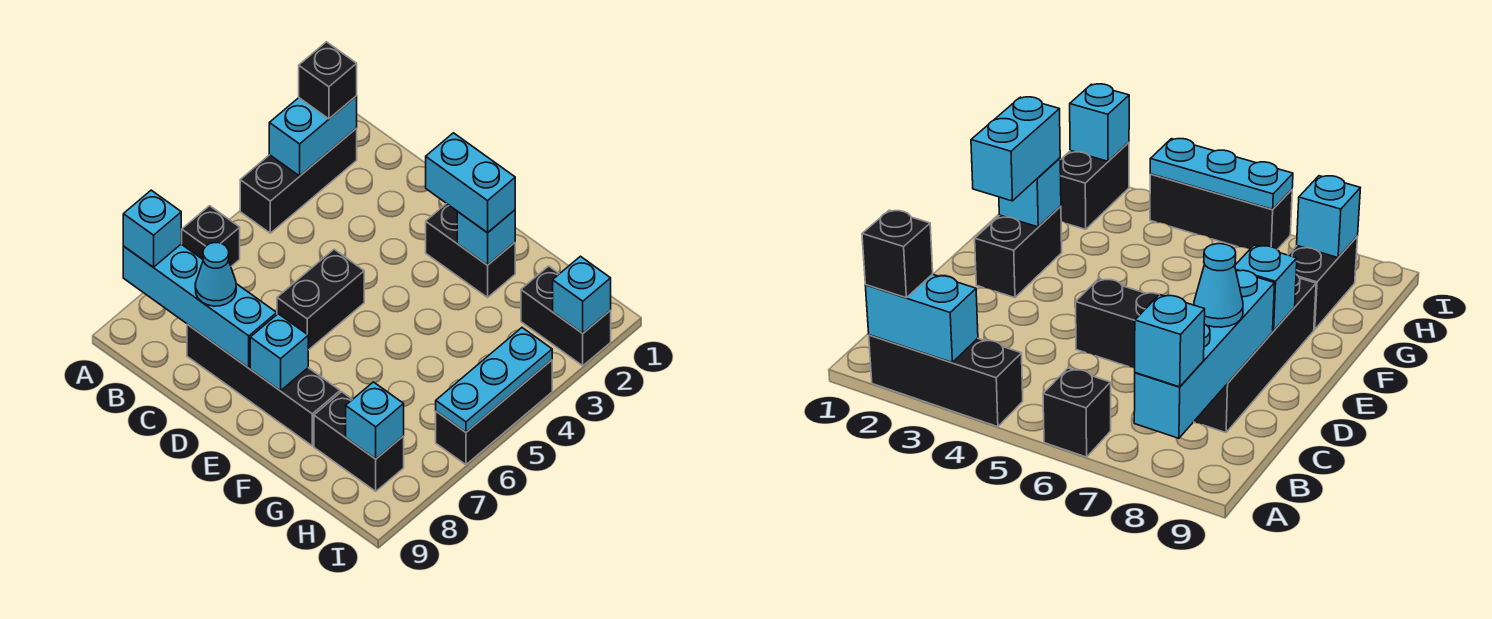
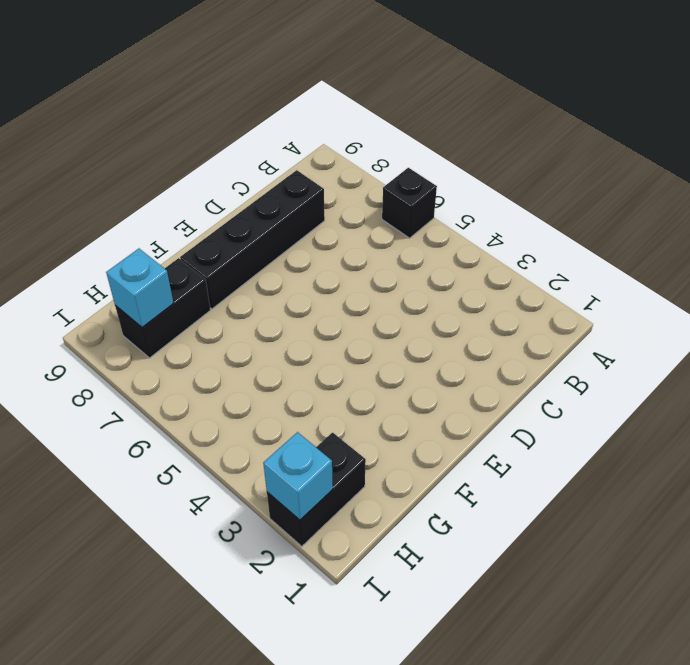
none -> black 1x3 brick [240,129,357,233]
none -> black 1x2 brick [277,249,364,350]
none -> black 1x2 brick [426,204,515,297]

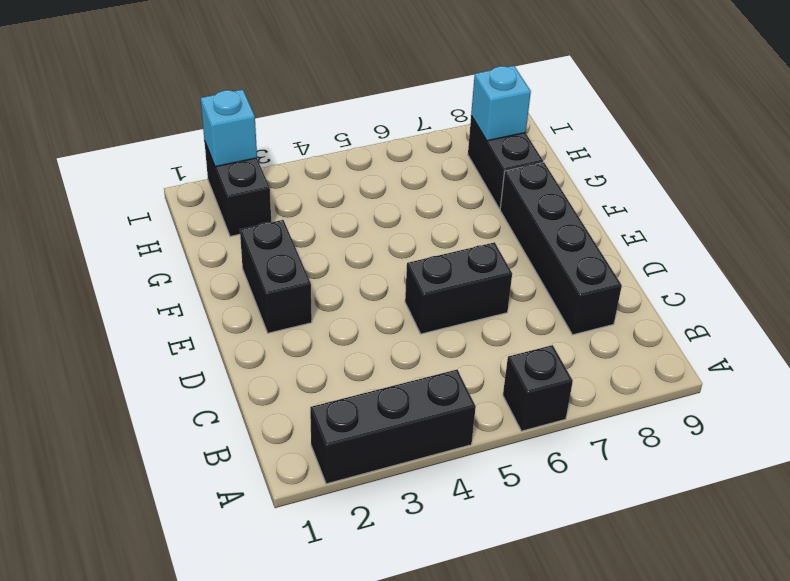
none -> black 1x3 brick [436,360,552,465]
none -> cyan 1x2 brick [269,96,357,176]
none -> cyan 1x4 brick [123,244,277,368]

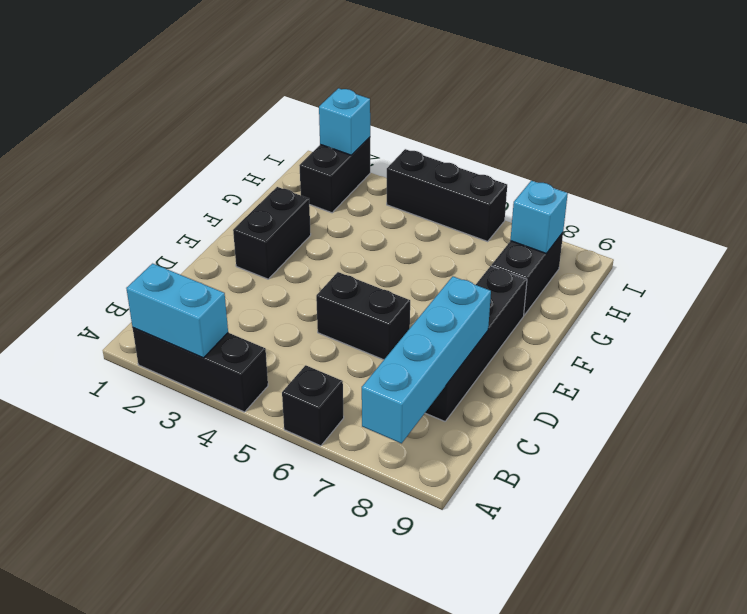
none -> cyan 1x1 brick [250,314,308,391]
none -> cyan 1x1 brick [457,210,515,265]
none -> cyan 1x3 plate [436,328,552,432]

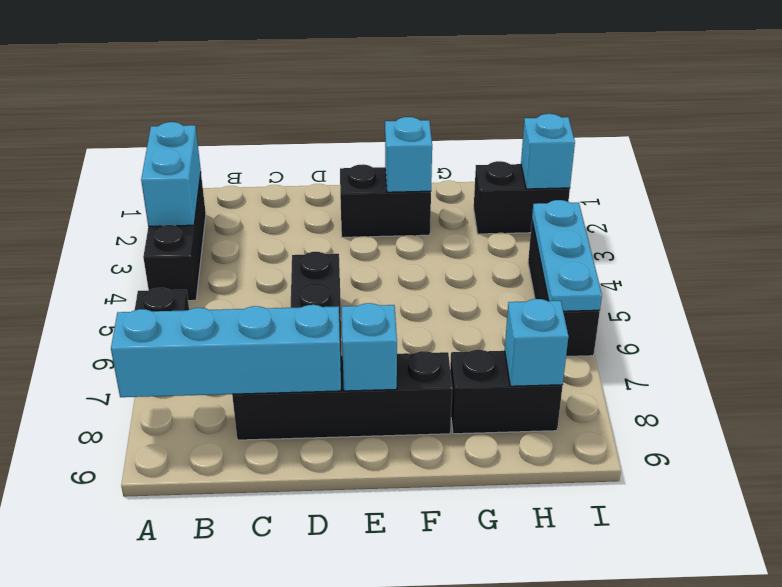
none -> black 1x1 brick [299,42,357,119]
none -> cyan 1x1 brick [123,190,181,267]
none -> cyan 1x1 cone [195,243,236,306]

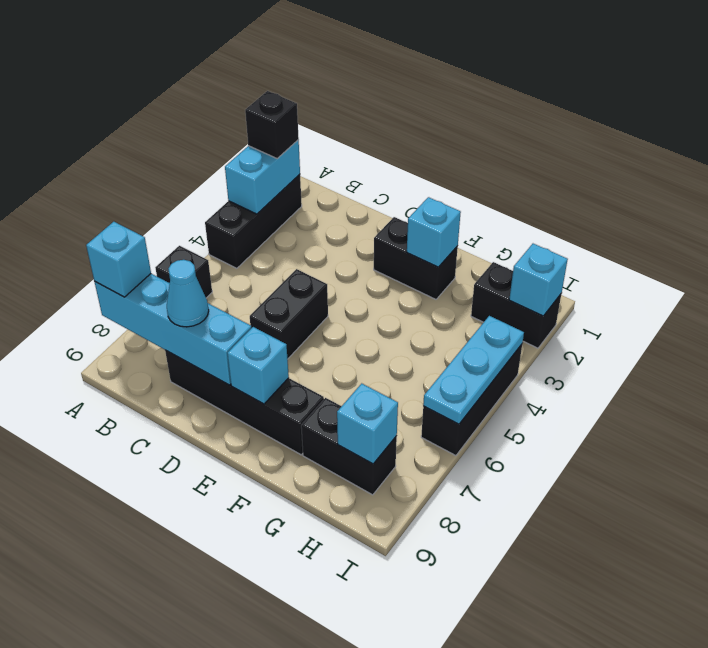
none -> cyan 1x2 brick [426,133,515,233]

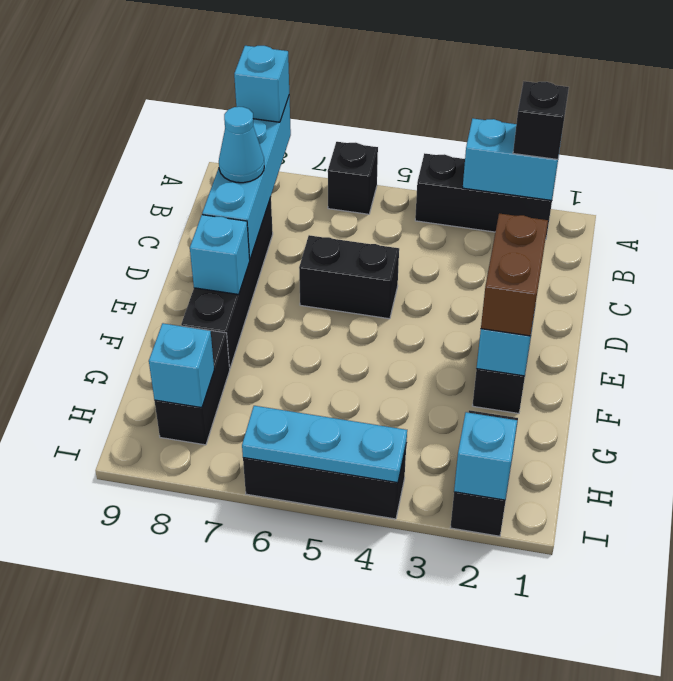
brown 1x2 brick [481,213,548,336] -> cyan 1x2 brick [426,133,515,233]

